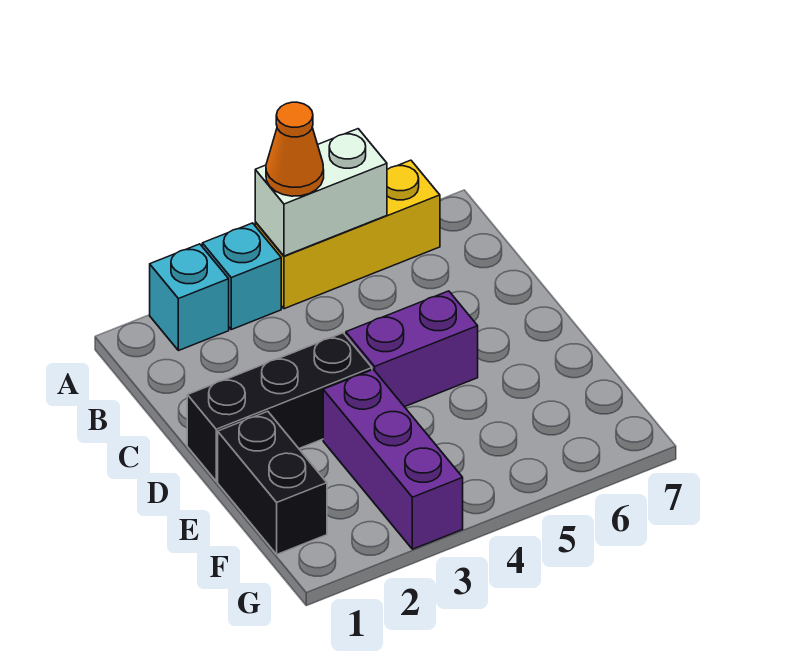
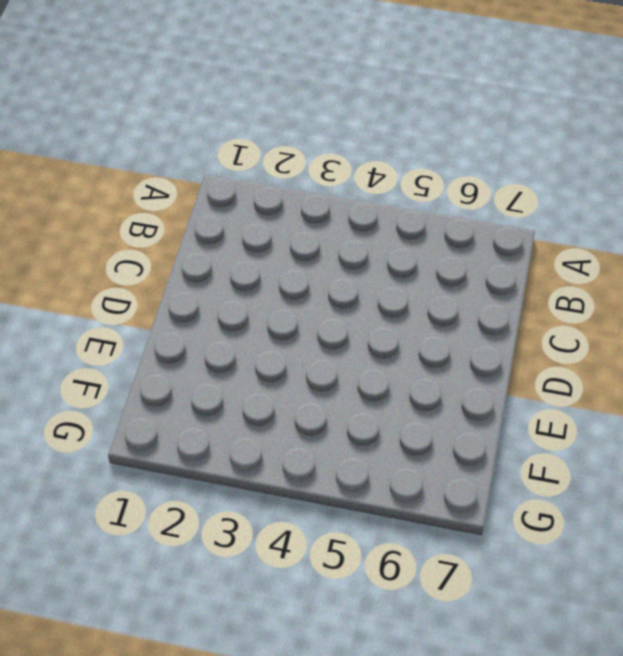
none -> cyan 1x1 brick [150,244,229,351]
none -> cyan 1x1 brick [202,223,281,330]

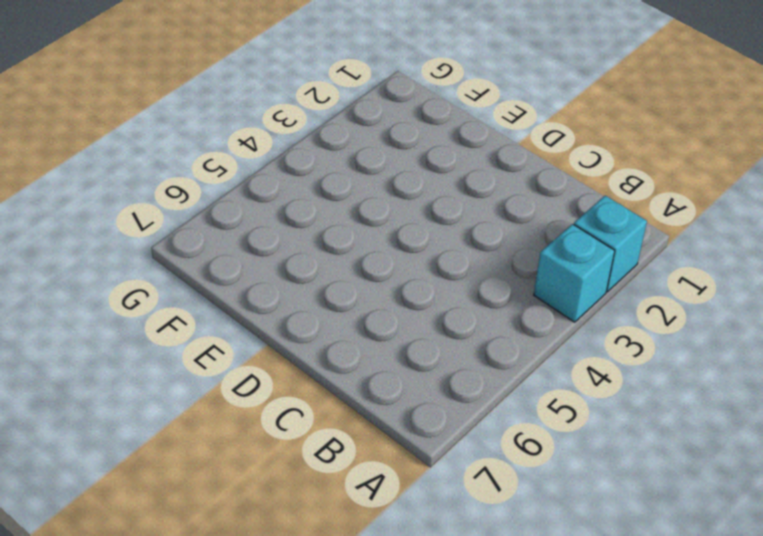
none -> yellow 1x3 brick [255,160,440,309]
none -> black 1x3 brick [187,333,372,481]

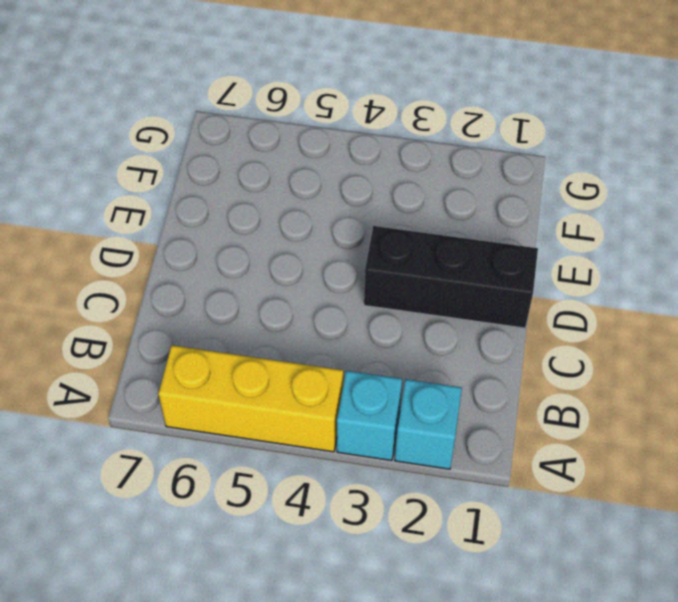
none -> purple 1x2 brick [346,291,478,407]
none -> black 1x2 brick [218,411,327,554]

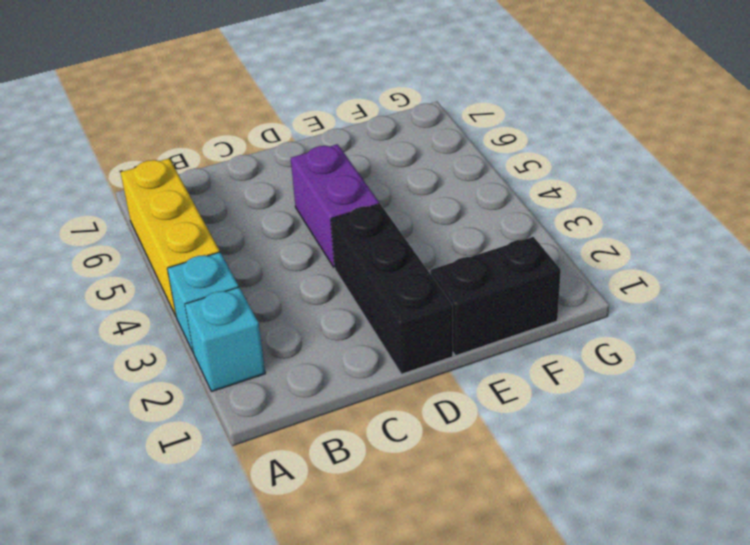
none -> purple 1x3 brick [323,370,463,549]
none -> white 1x2 brick [255,129,387,256]

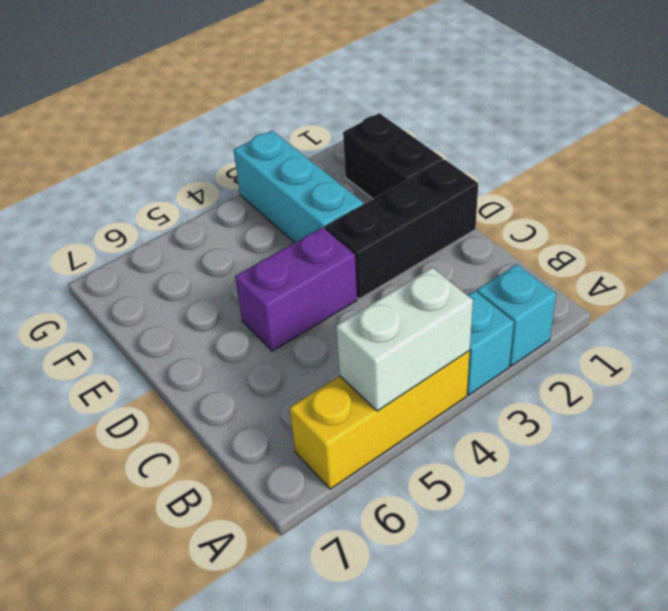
cyan 1x3 brick [234,131,363,243] -> purple 1x3 brick [323,370,463,549]
none -> orange 1x1 cone [266,102,324,196]

